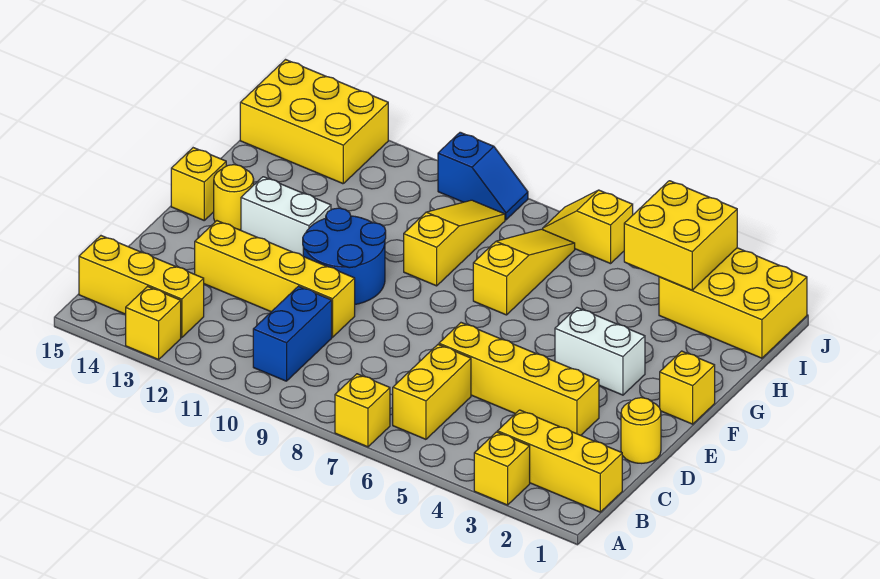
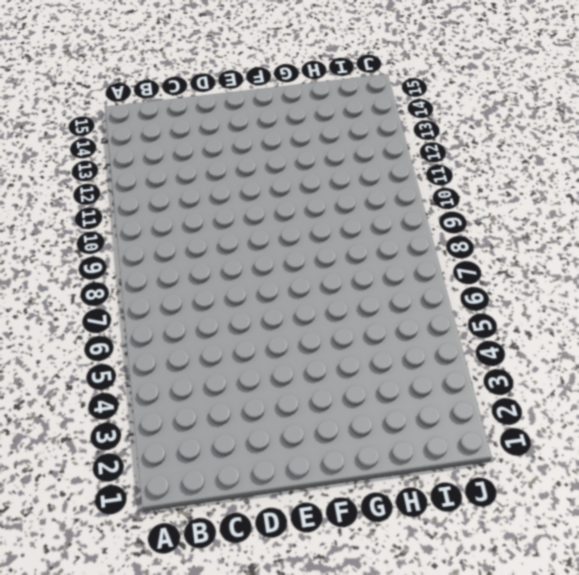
none -> yellow 1x1 brick [474,432,530,505]
none -> yellow 1x1 brick [335,374,390,447]
none -> yellow 1x1 brick [126,287,181,360]

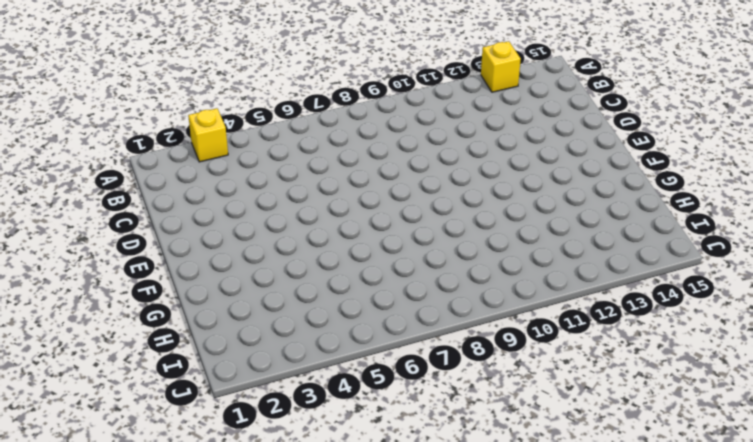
none -> yellow 1x1 brick [335,374,390,447]
none -> yellow 1x3 brick [497,410,622,512]
none -> yellow 1x2 brick [393,345,471,439]

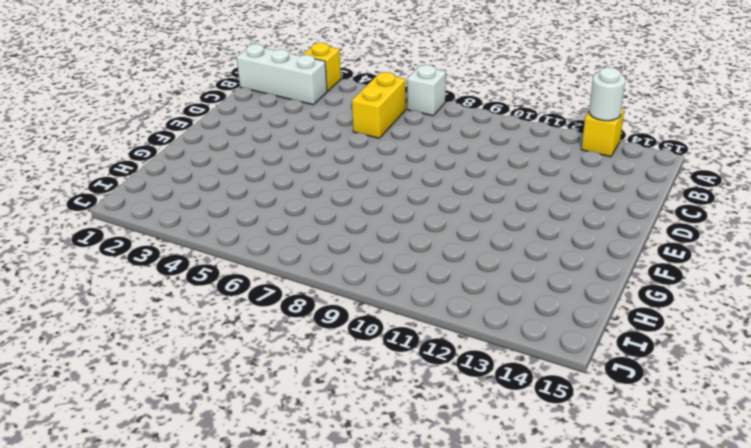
white 1x1 brick [407,65,446,116] -> yellow 1x1 brick [335,374,390,447]
white 1x1 round brick [589,67,625,121] -> none
white 1x3 brick [237,44,327,105] -> yellow 1x3 brick [497,410,622,512]
none -> blue 1x2 brick [253,286,332,381]
none -> yellow 1x3 brick [79,236,204,338]
none -> yellow 1x1 round brick [621,398,661,463]

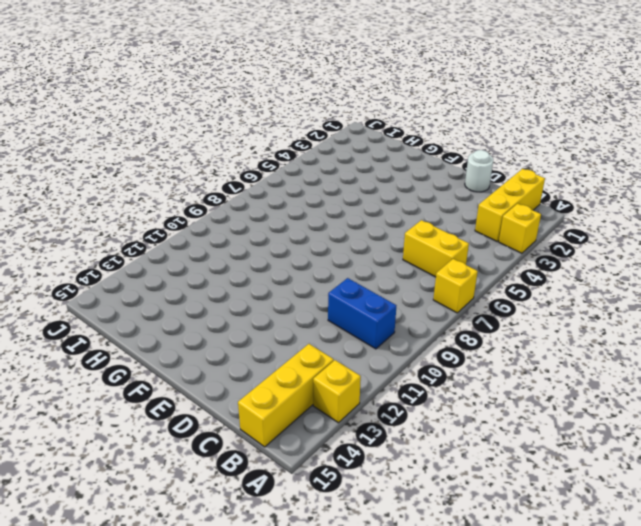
white 1x1 round brick [465,150,493,192] -> yellow 1x1 round brick [621,398,661,463]
none -> yellow 1x4 brick [439,323,599,435]
none -> yellow 1x4 brick [195,221,355,337]
none -> blue 2x2 round brick [303,208,386,304]

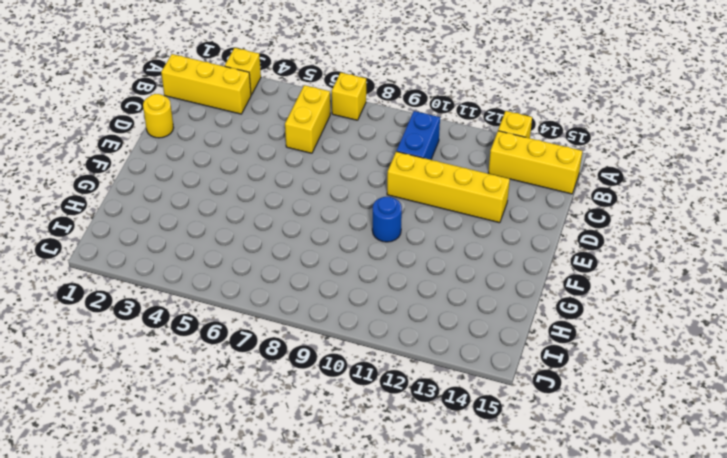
blue 1x1 round brick [372,197,402,242] -> blue 2x2 round brick [303,208,386,304]
none -> yellow 1x4 brick [439,323,599,435]
none -> yellow 1x1 brick [660,351,715,424]
none -> white 1x2 brick [555,308,645,395]

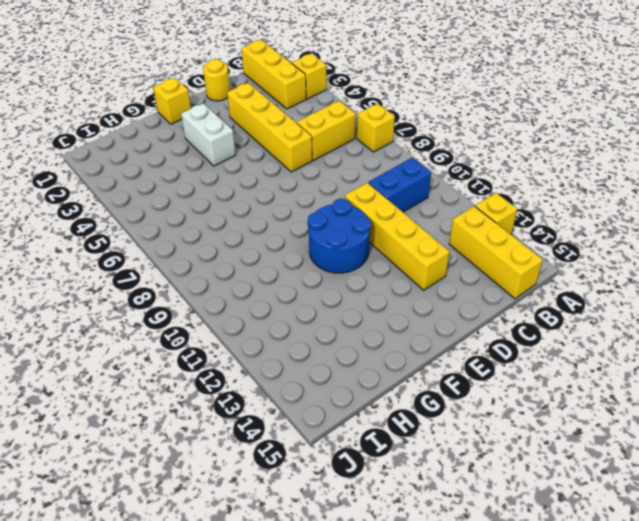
none -> white 1x2 brick [241,177,331,256]
none -> yellow 1x1 round brick [214,165,254,230]
none -> yellow 1x1 brick [171,148,226,220]

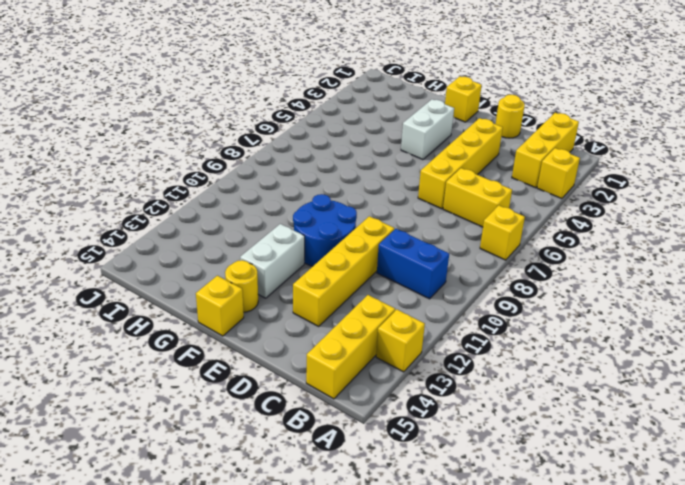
none -> yellow 1x3 slope [473,229,575,315]
none -> yellow 1x3 slope [404,200,505,286]
none -> yellow 2x3 brick [659,248,807,358]

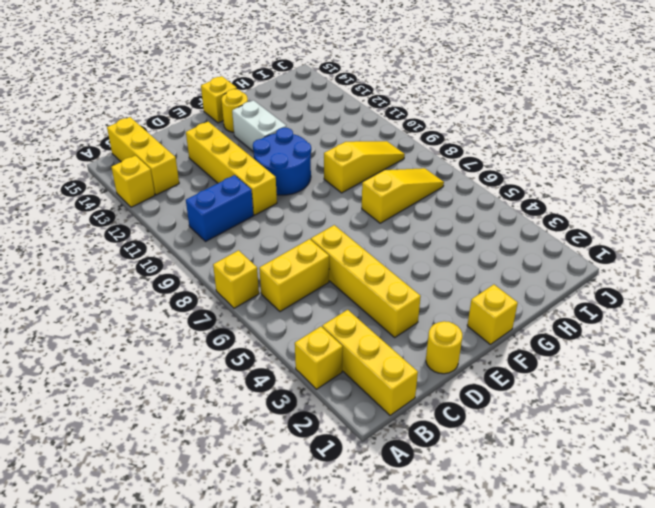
none -> white 1x2 brick [555,308,645,395]
none -> yellow 2x3 brick [659,248,807,358]
none -> yellow 2x3 brick [240,60,388,184]

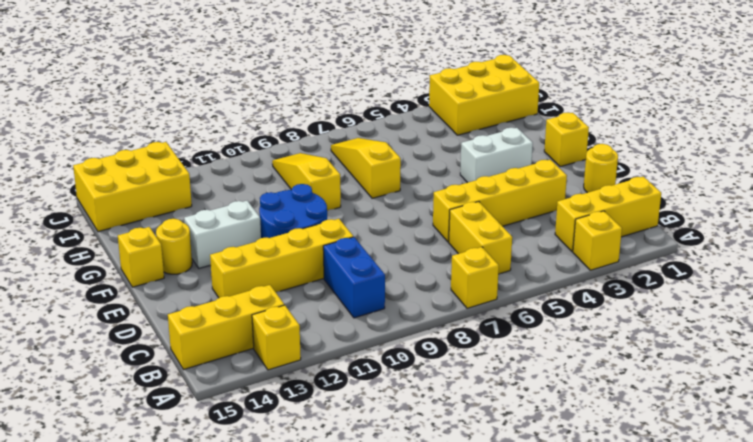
none -> yellow 1x2 slope [543,190,633,264]
none -> blue 1x2 slope [438,132,528,220]
none -> yellow 2x2 brick [624,181,737,290]

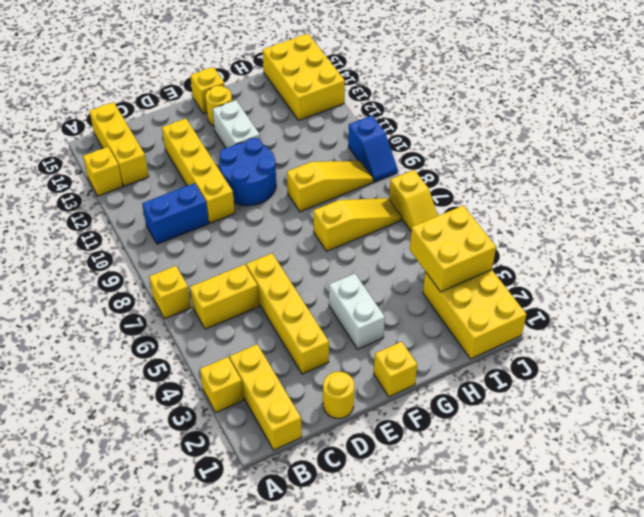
yellow 1x2 slope [389,170,438,231] -> yellow 1x2 slope turned to [543,190,633,264]

